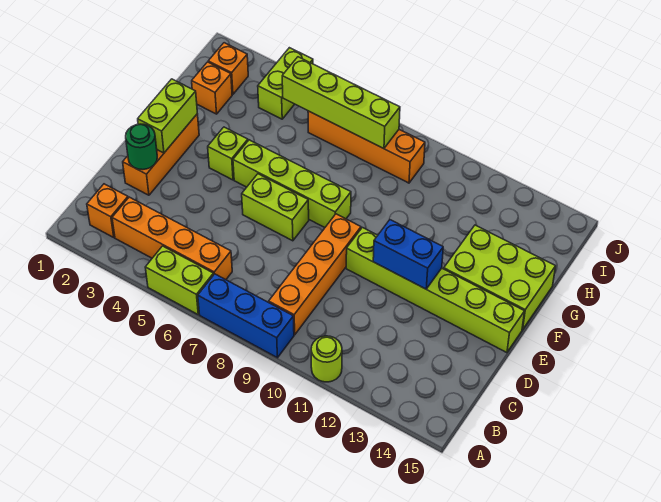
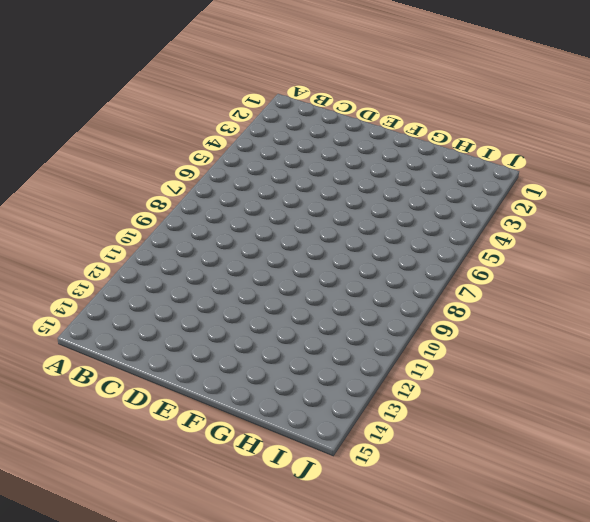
none -> lime 1x2 brick [145,246,214,314]
none -> blue 1x3 brick [198,274,294,358]
none -> lime 1x1 round brick [311,336,342,382]

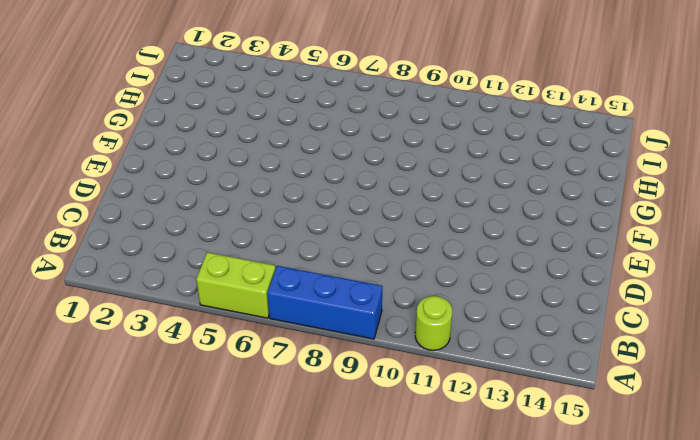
none -> orange 1x1 brick [87,184,128,237]
none -> orange 1x4 brick [112,197,232,280]
none -> orange 1x4 brick [269,214,361,335]

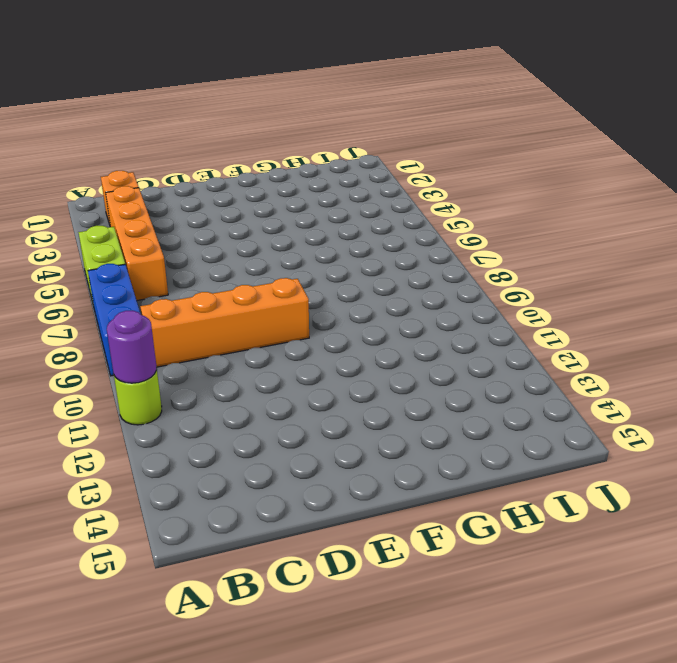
purple 1x1 round brick [107,311,157,383] -> none
none -> orange 1x3 brick [123,114,199,195]
none -> lime 1x2 brick [242,174,309,241]
none -> lime 1x6 brick [346,228,525,353]

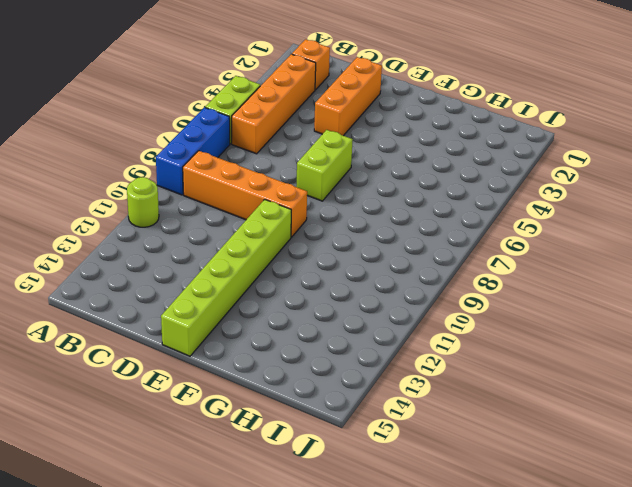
orange 1x3 brick [314,57,382,136] -> orange 1x3 brick turned to [123,114,199,195]
none -> lime 1x1 brick [208,127,248,180]
none -> lime 1x4 brick [233,140,351,227]
none -> lime 2x3 brick [444,225,556,330]

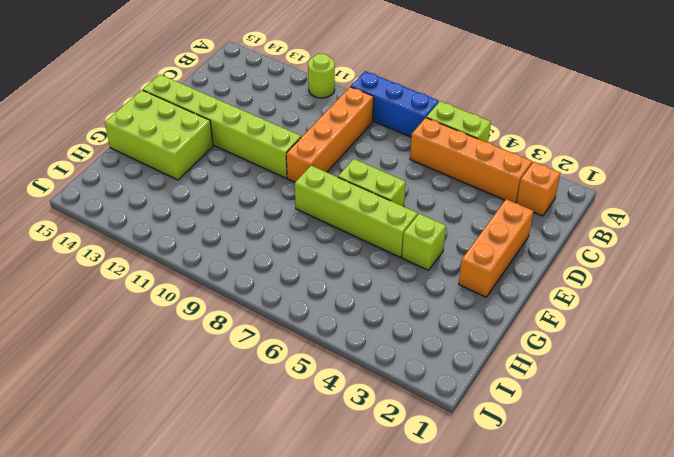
none -> orange 1x1 brick [192,62,232,114]
none -> orange 1x1 brick [208,43,248,94]
none -> lime 1x2 brick [258,48,313,119]

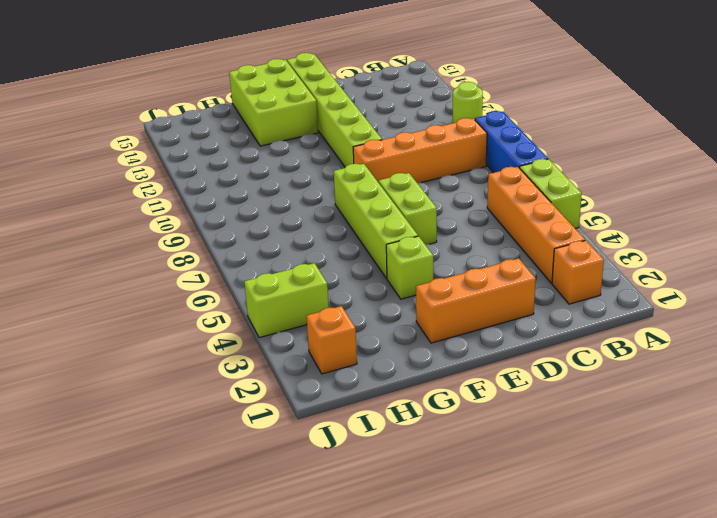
none -> orange 1x1 brick [192,62,232,114]
none -> orange 1x4 brick [308,111,425,183]
none -> green 1x1 round brick [126,124,157,170]

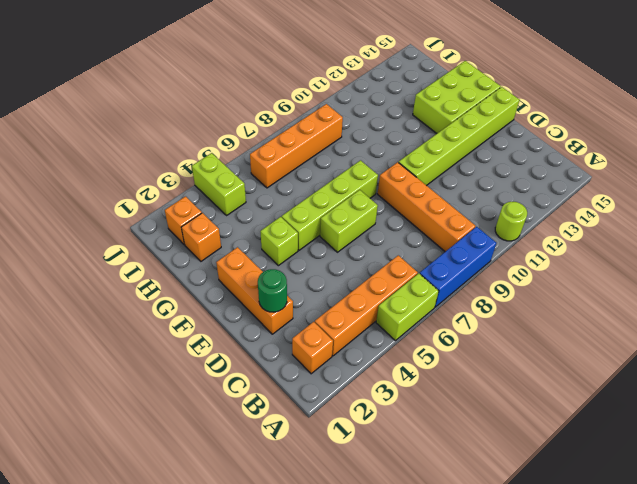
none -> lime 1x2 brick [138,79,197,153]
none -> blue 1x2 brick [373,220,443,289]
none -> lime 1x4 brick [282,57,400,149]

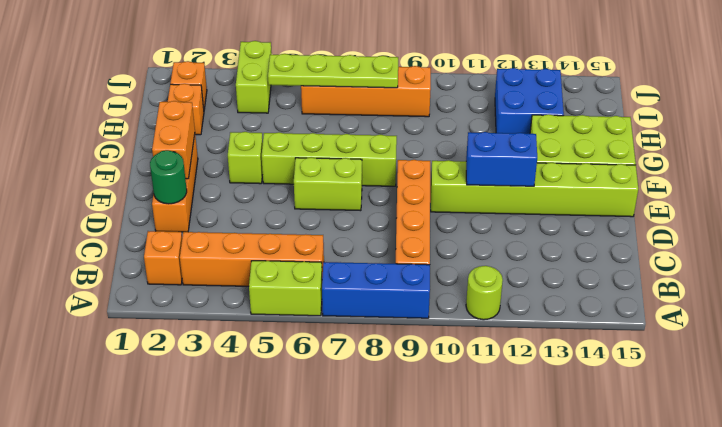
orange 1x2 brick [152,101,195,179] -> lime 1x2 brick [138,79,197,153]
blue 2x2 brick [495,68,564,134] -> none
lime 1x4 plate [268,54,398,88] -> lime 1x4 brick [282,57,400,149]

